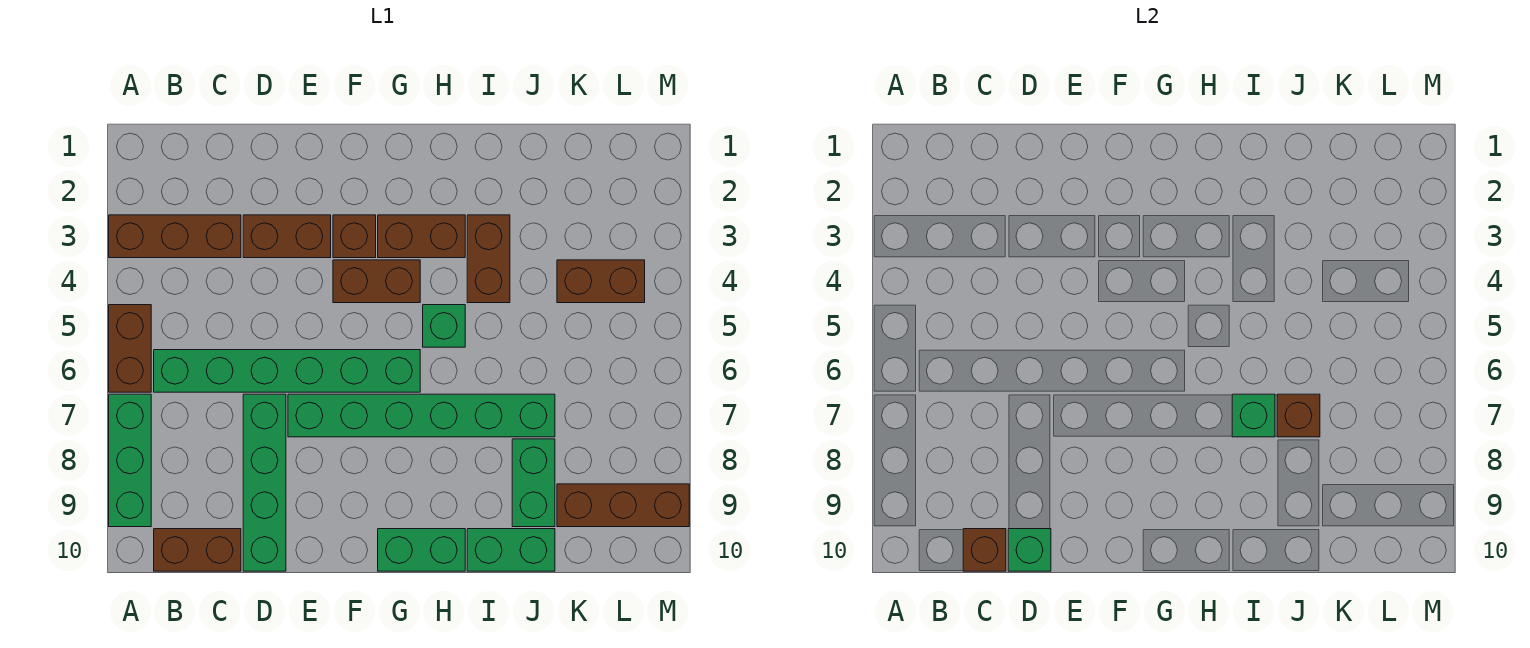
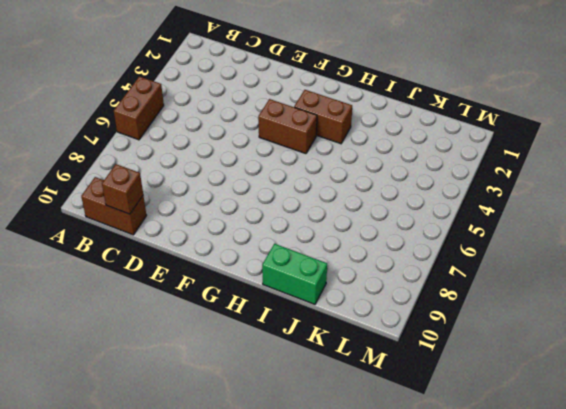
none -> brown 1x3 brick [109,215,241,258]
none -> green 1x3 brick [109,394,151,527]
none -> green 1x6 brick [154,350,420,392]

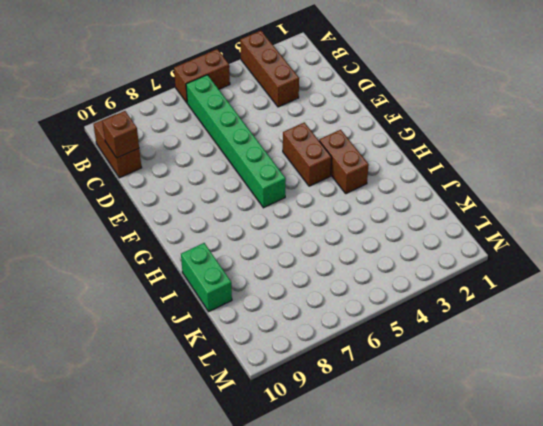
none -> green 1x3 brick [109,394,151,527]
none -> brown 1x2 brick [243,215,331,258]
none -> green 1x4 brick [243,394,286,571]

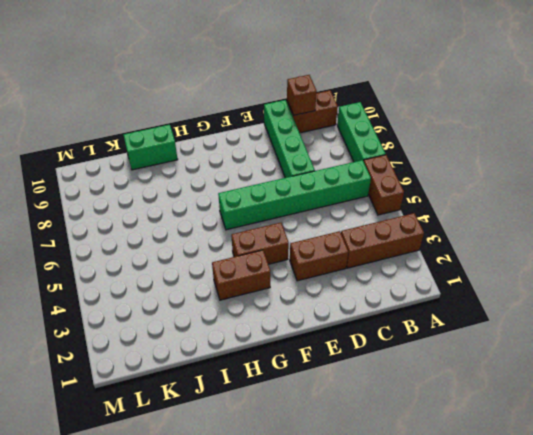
none -> green 1x6 brick [288,394,555,437]
none -> brown 1x1 brick [333,215,376,258]
none -> green 1x2 brick [378,529,465,571]

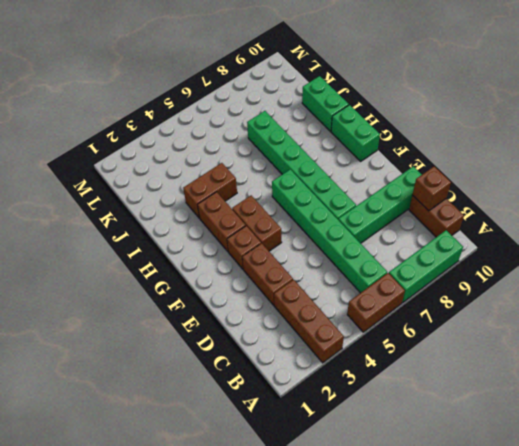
none -> green 1x1 brick [423,305,465,347]
none -> green 1x2 brick [512,439,555,527]
none -> brown 1x2 brick [557,260,645,303]

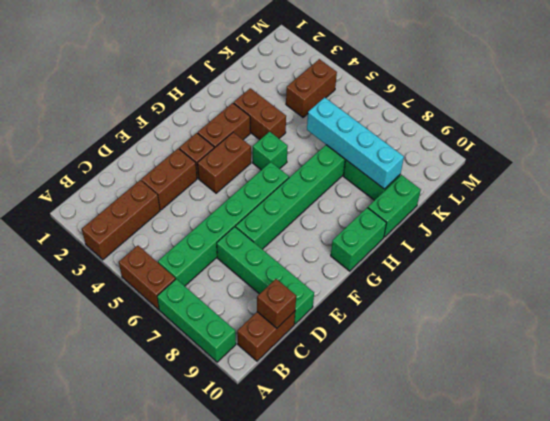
cyan 1x4 brick [307,97,404,189] -> brown 1x1 brick [1277,394,1320,437]
none -> brown 1x3 brick [557,484,689,527]
none -> green 1x1 brick [1008,529,1051,571]
none -> green 1x1 brick [1232,394,1275,437]

